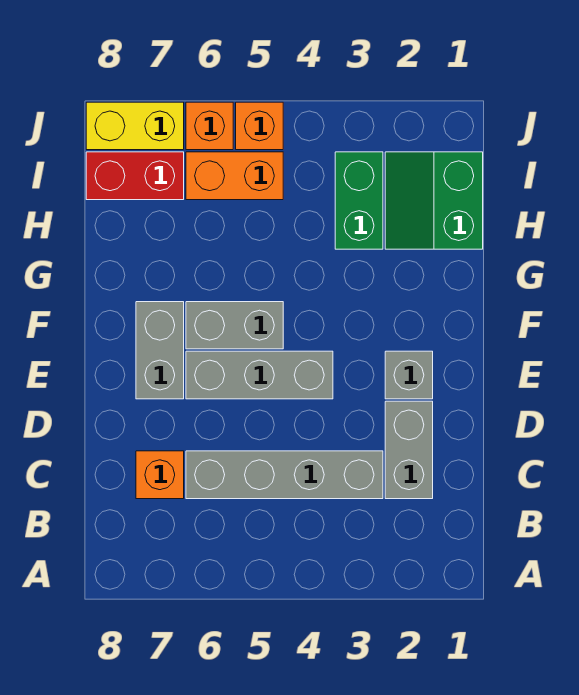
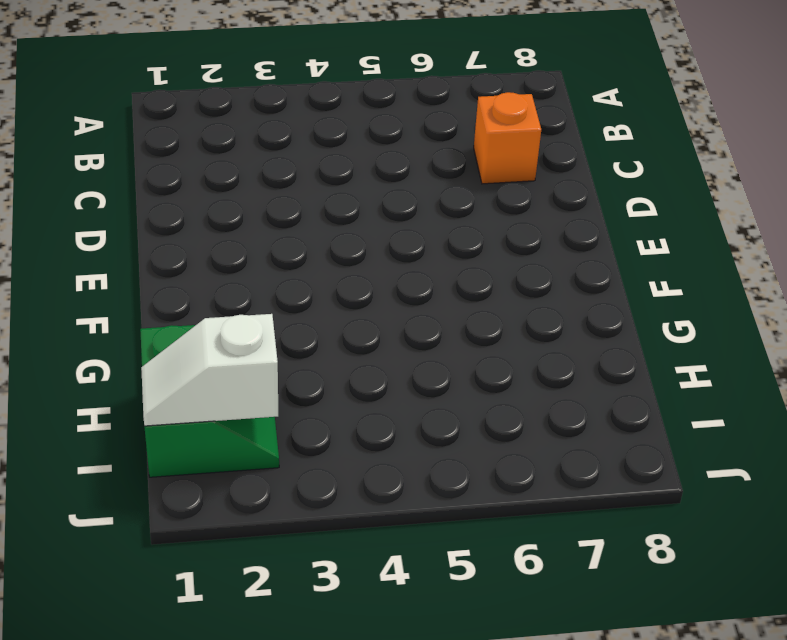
white 1x2 slope [141,314,278,426] -> none
none -> grey 1x2 brick [385,401,433,499]
none -> grey 1x4 brick [186,451,383,499]
none -> grey 1x1 brick [385,351,433,399]

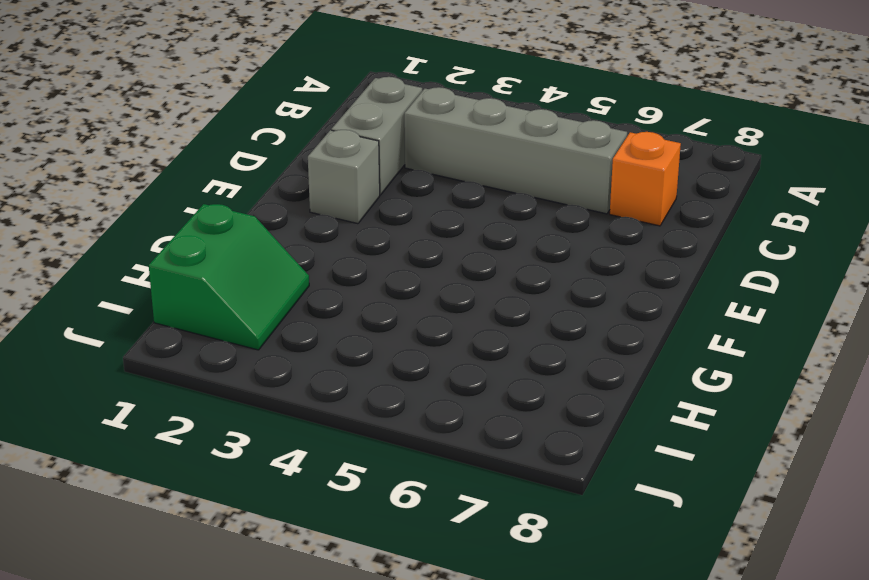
none -> grey 1x3 brick [186,351,333,399]
none -> grey 1x2 brick [136,302,184,399]
none -> grey 1x2 brick [186,302,283,349]

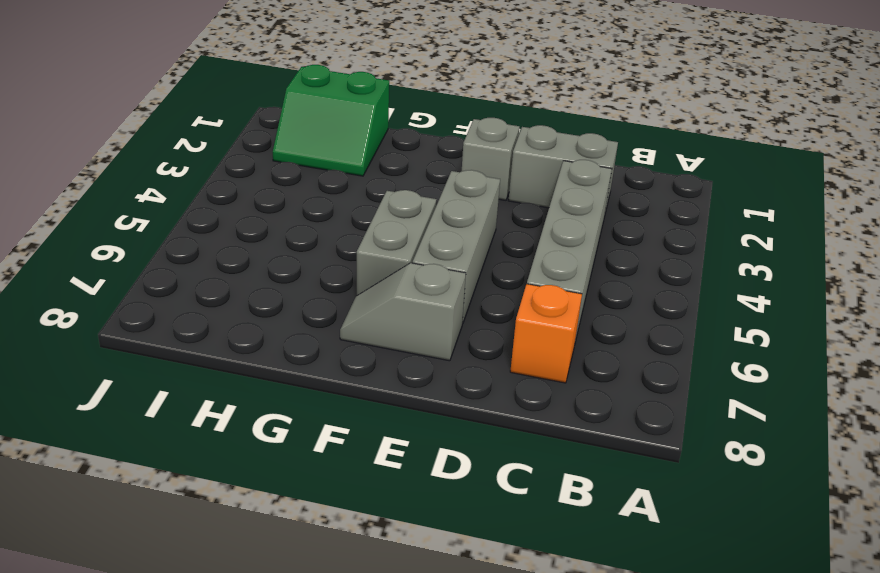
grey 1x2 slope [340,263,466,361] -> grey 1x2 brick [136,302,184,399]
none -> green 1x2 brick [335,152,383,249]
none -> orange 1x2 brick [186,152,283,200]
none -> red 1x2 brick [86,152,184,200]

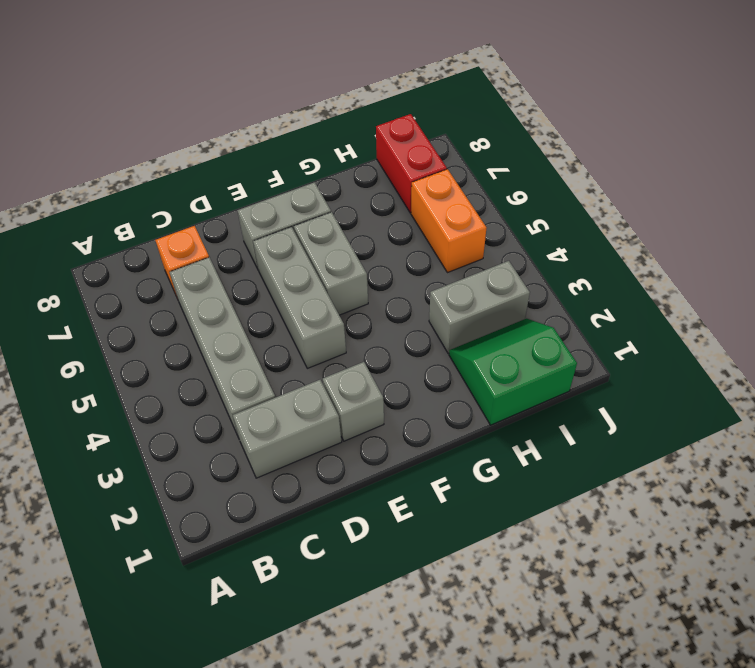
grey 1x2 brick [429,261,530,353] -> green 1x2 brick [335,152,383,249]
none -> orange 1x1 brick [236,102,283,150]
none -> orange 1x1 brick [186,102,233,150]
none -> yellow 1x2 brick [86,102,184,150]

